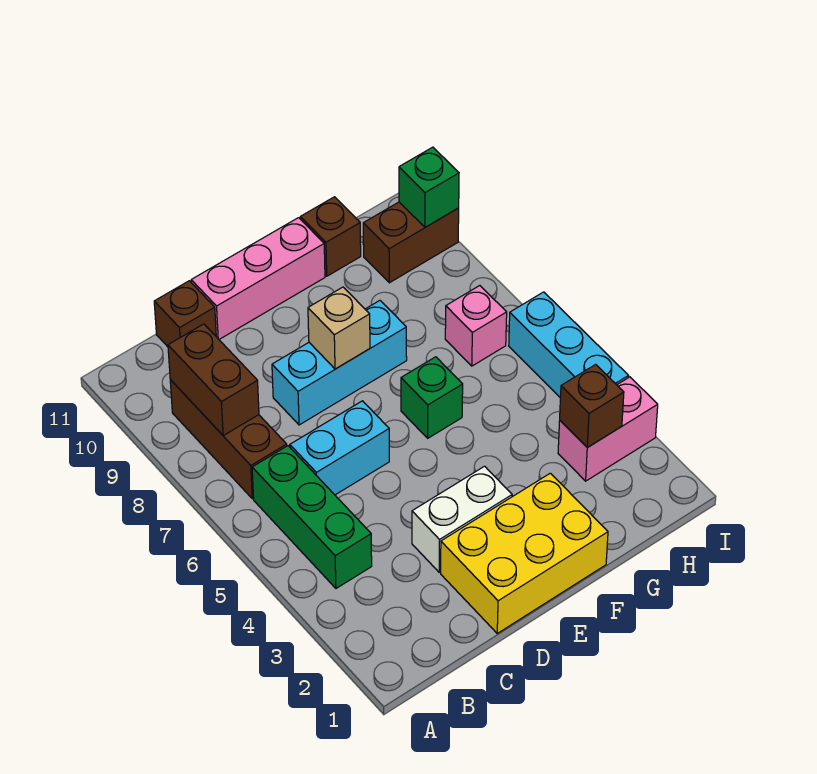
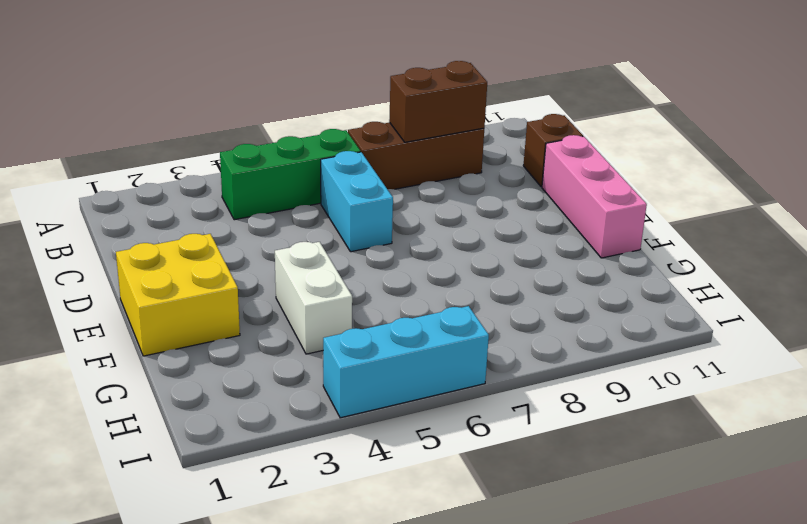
yellow 2x2 brick [116,234,240,356] -> yellow 2x3 brick [441,473,608,633]
white 1x2 brick [275,242,352,354] -> white 1x2 brick moved to [412,466,512,572]
none -> cyan 1x3 brick [272,301,407,425]
none -> green 1x1 brick [401,357,463,438]
none -> brown 1x1 brick [300,197,361,276]

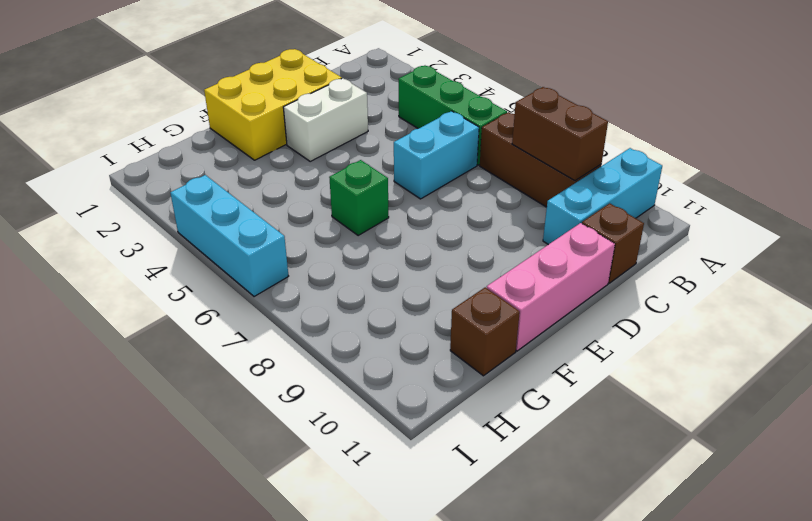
cyan 1x3 brick [543,148,662,245] -> cyan 1x3 brick moved to [272,301,407,425]
none -> pink 1x2 brick [558,377,658,481]
none -> pink 1x1 brick [445,286,507,366]
none -> brown 1x2 brick [363,202,459,283]

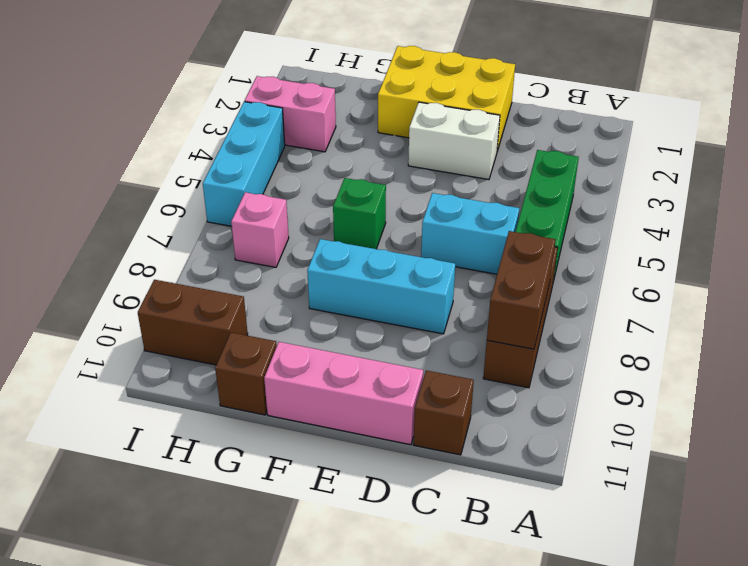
none -> tan 1x1 brick [308,287,370,369]
none -> brown 1x1 brick [560,364,624,448]
none -> green 1x1 brick [399,147,459,227]

